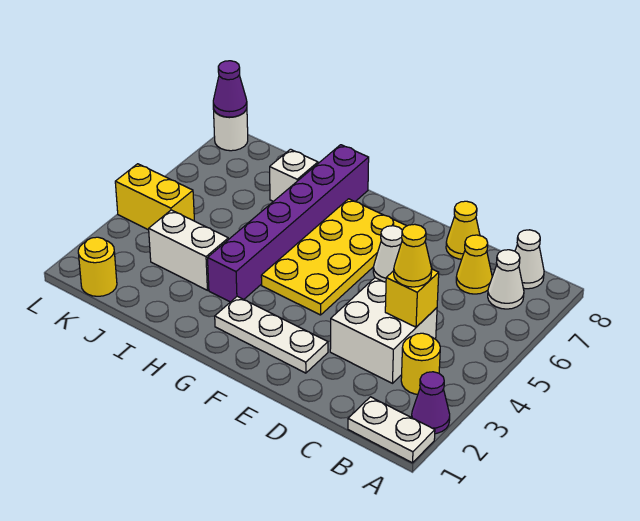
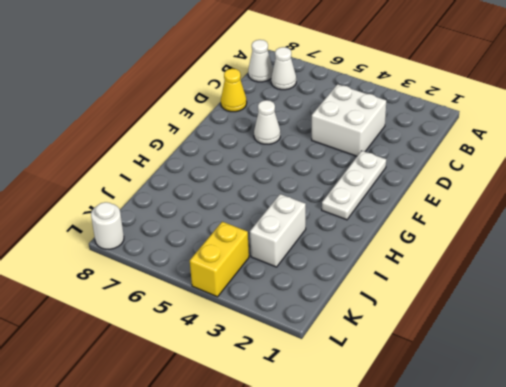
none -> white 1x2 plate [348,397,435,463]
none -> purple 1x1 cone [412,372,450,434]
none -> yellow 1x1 round brick [401,333,440,394]

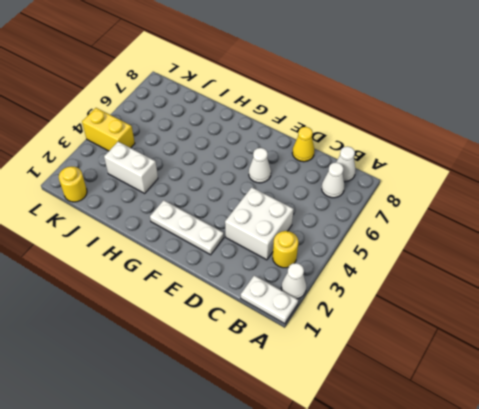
white 1x1 cone [281,263,306,299] -> purple 1x1 cone [412,372,450,434]
none -> yellow 1x1 cone [456,235,492,294]
none -> yellow 2x4 plate [261,199,406,315]
none -> purple 1x6 brick [208,145,369,302]

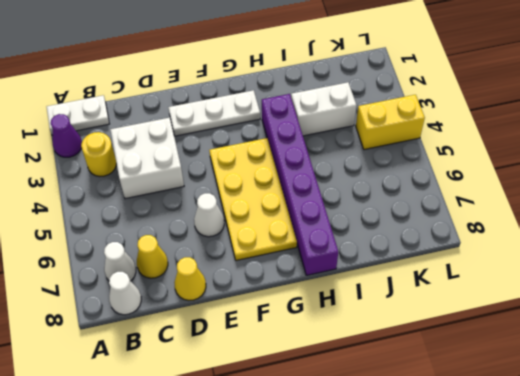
none -> white 1x1 brick [270,149,318,201]
none -> yellow 1x1 round brick [78,237,117,296]
none -> white 1x1 round brick [213,108,248,151]

